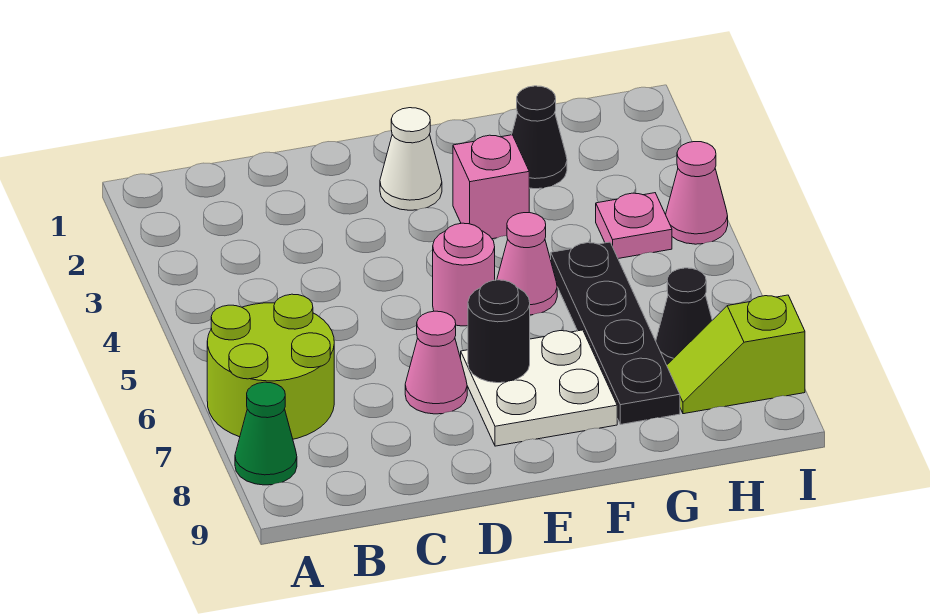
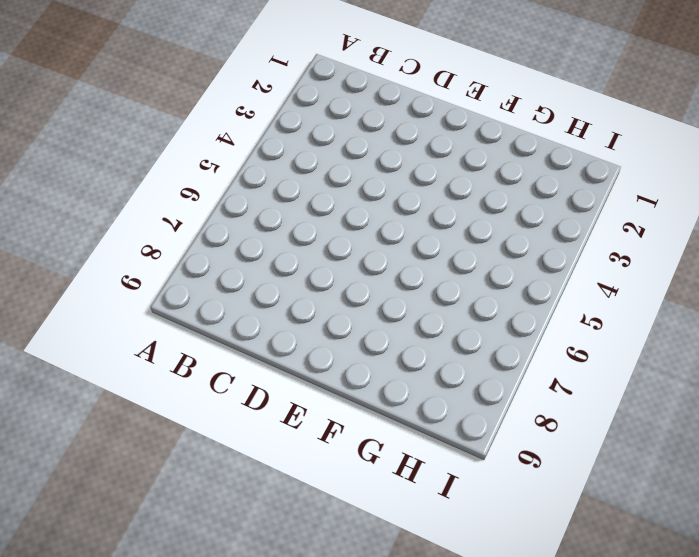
none -> lime 2x2 round brick [207,294,334,439]
none -> green 1x1 cone [235,382,297,485]
none -> pink 1x1 cone [405,311,467,414]

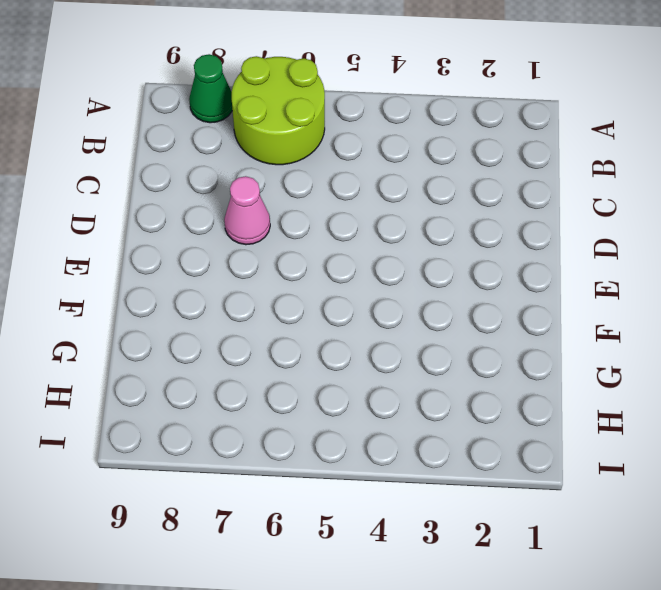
none -> white 1x1 cone [380,108,442,210]
none -> pink 1x1 round brick [433,223,495,326]
none -> white 2x2 plate [461,330,617,446]

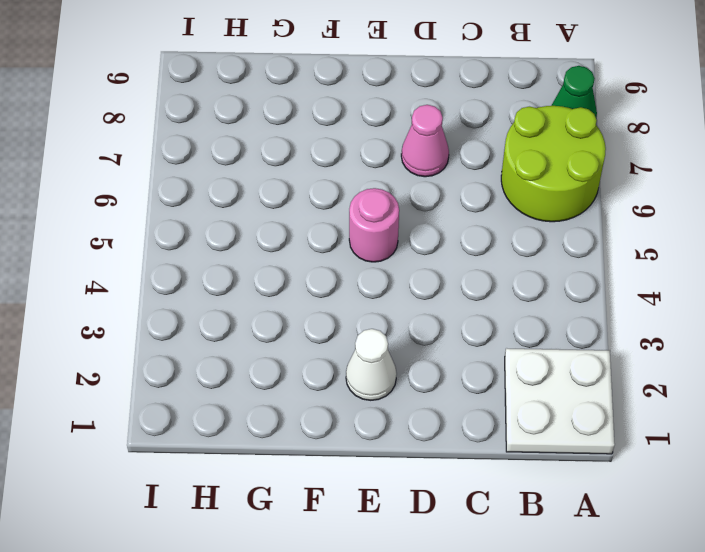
white 2x2 plate [505,348,615,454] -> white 2x2 plate moved to [461,330,617,446]
none -> pink 1x1 brick [453,135,529,239]
none -> pink 1x1 cone [497,213,557,315]
none -> black 1x1 cone [512,86,567,189]

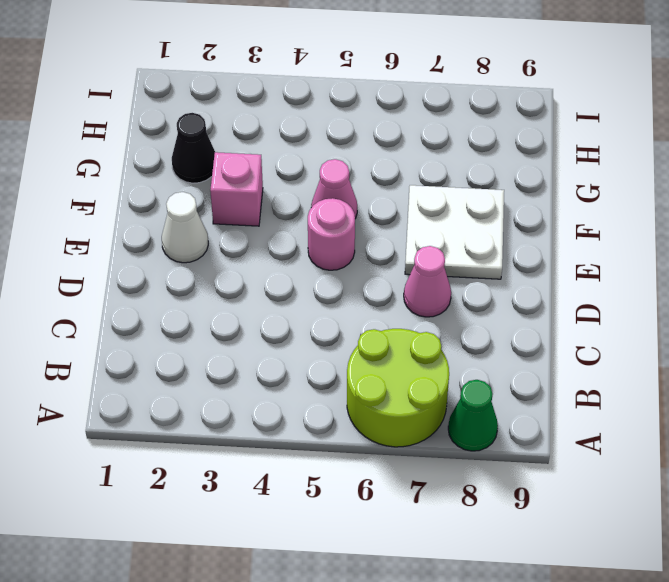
none -> black 1x4 plate [551,242,680,425]
none -> pink 1x1 plate [596,193,672,259]
none -> black 1x1 cone [656,268,712,365]

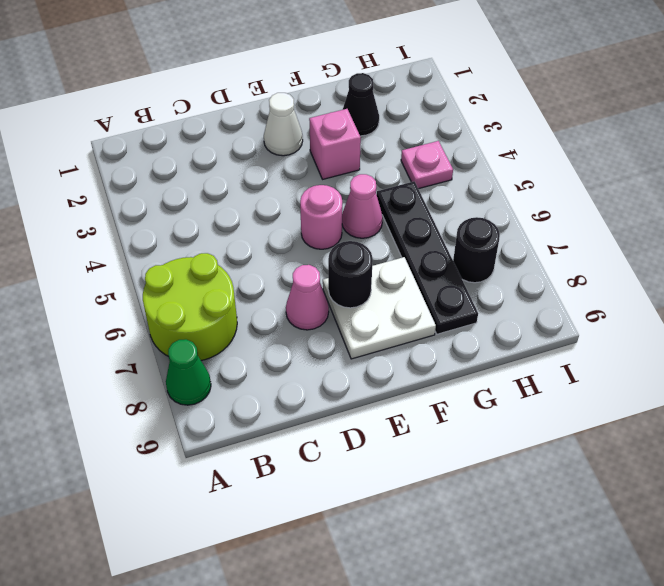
black 1x1 round brick [453,217,500,283] -> black 1x1 cone [656,268,712,365]
none -> lime 1x2 slope [667,295,805,414]
none -> pink 1x1 cone [666,142,728,244]

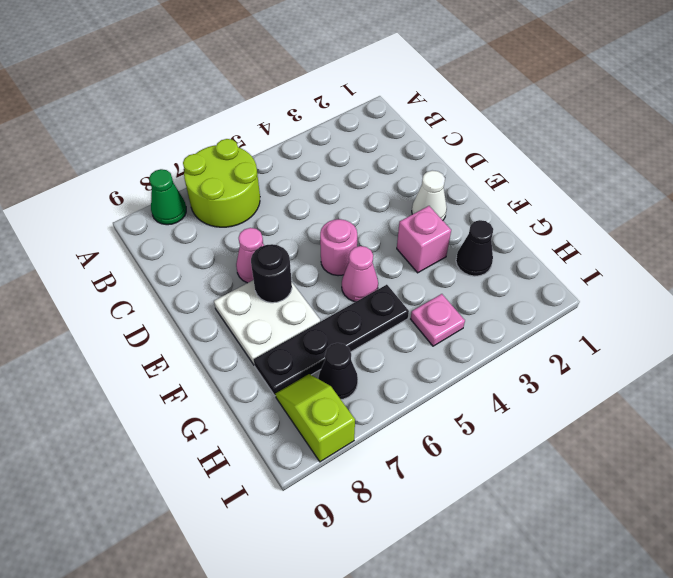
none -> pink 1x1 cone [666,142,728,244]

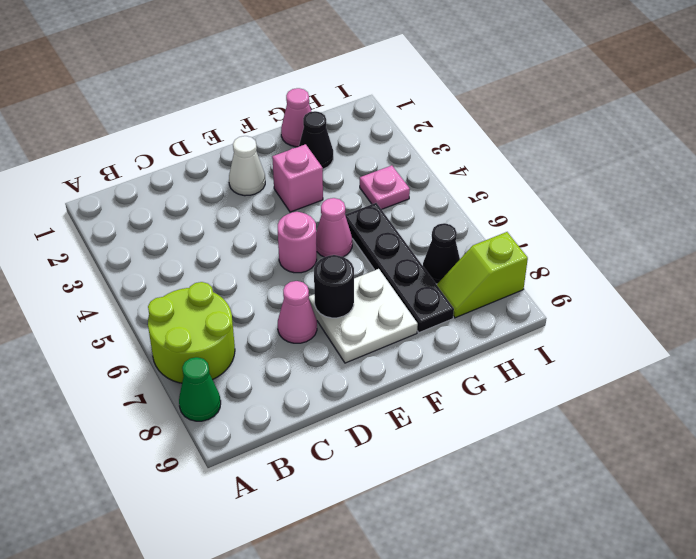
pink 1x1 cone [281,88,311,147] -> pink 1x1 cone moved to [666,142,728,244]

